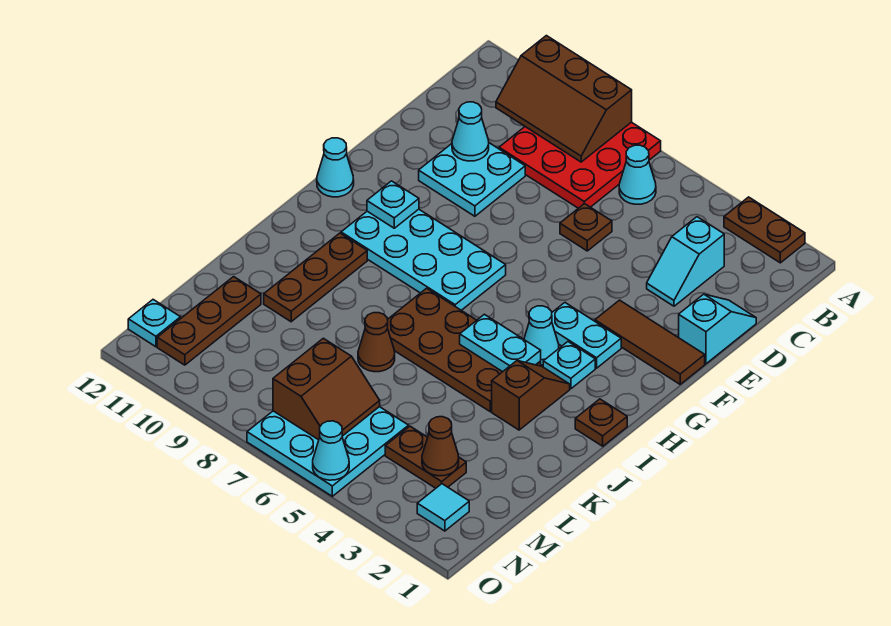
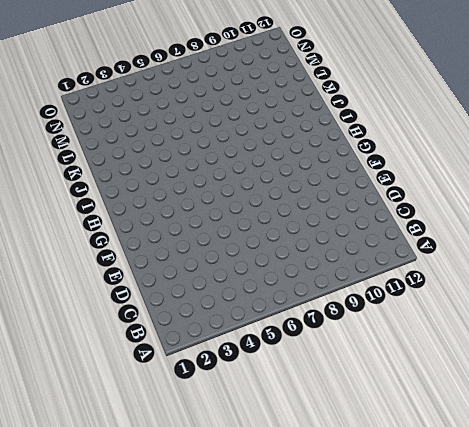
none -> brown 1x2 plate [724,197,805,263]
none -> red 3x3 plate [499,122,661,208]
none -> cyan 1x1 cone [619,145,656,204]
none -> cyan 1x2 slope [647,217,724,306]

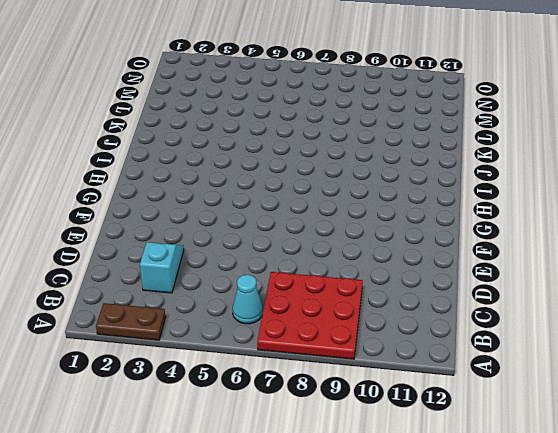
none -> cyan 1x2 slope [679,294,756,364]
none -> brown 1x1 plate [560,204,612,251]
none -> cyan 2x2 plate [419,143,525,216]
none -> brown 1x3 tile [595,300,705,384]

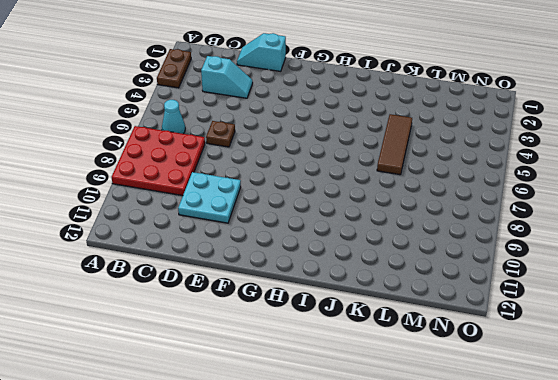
brown 1x3 tile [377,114,412,175] -> brown 1x3 tile moved to [595,300,705,384]
none -> cyan 1x2 plate [552,303,621,368]
none -> cyan 2x4 plate [341,209,506,310]
none -> cyan 1x1 cone [317,138,354,197]
none -> cyan 1x1 plate [543,342,595,389]

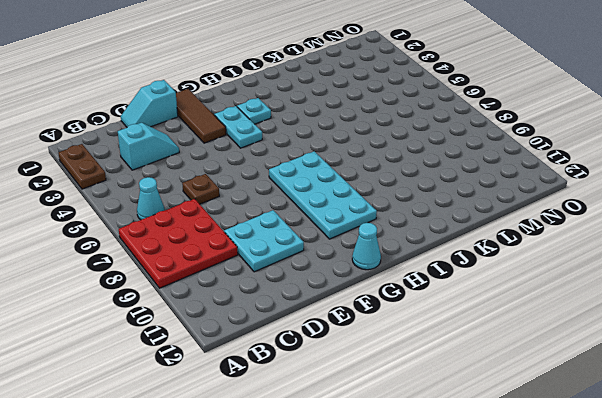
none -> cyan 1x1 cone [524,306,559,365]
none -> brown 1x1 plate [575,399,627,446]
none -> brown 1x2 slope [492,361,570,430]
none -> brown 2x4 plate [388,288,541,411]

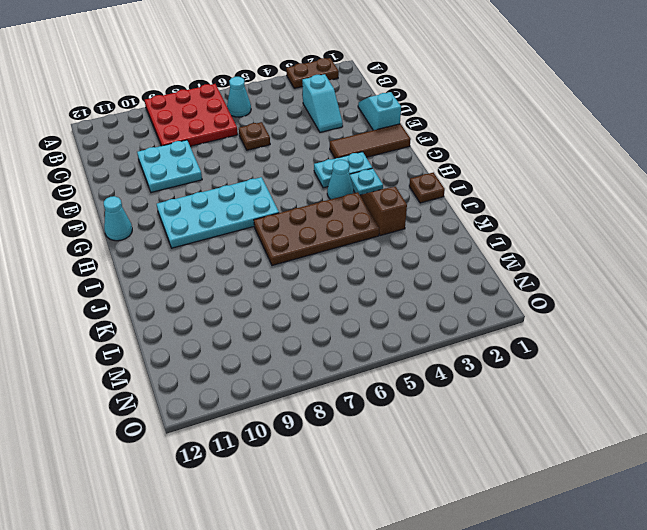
none -> brown 1x3 plate [264,233,367,322]
none -> brown 1x1 cone [358,313,395,372]
none -> brown 1x3 plate [157,277,261,365]
none -> brown 1x2 plate [385,426,466,488]

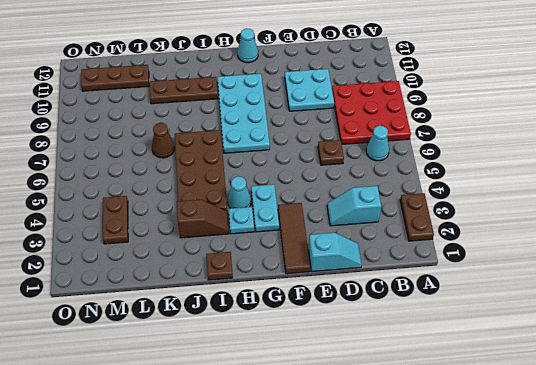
none -> cyan 3x3 plate [247,407,409,496]
none -> cyan 1x1 tile [417,484,469,531]
none -> cyan 1x1 plate [128,300,181,347]
none -> brown 2x3 slope [496,36,632,162]

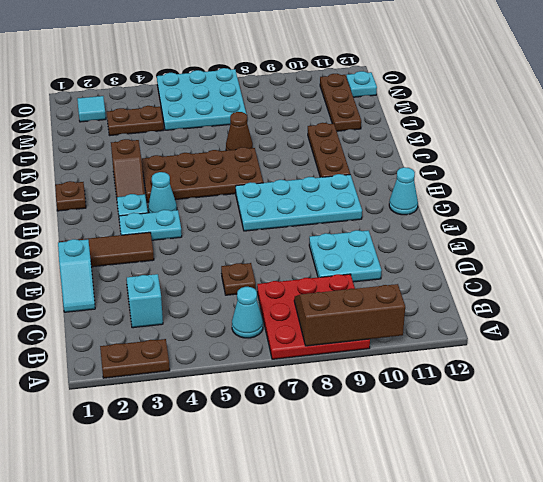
none -> cyan 1x1 cone [452,102,489,161]
none -> cyan 1x1 plate [367,181,419,228]
none -> cyan 1x2 plate [460,314,541,372]
none -> brown 1x1 cone [422,417,459,476]

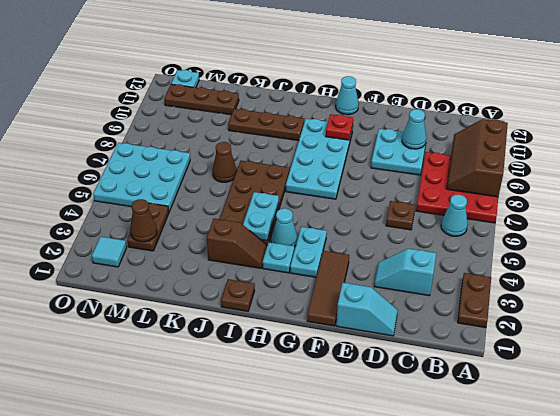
red 1x1 plate [326,114,353,140] -> cyan 1x1 plate [367,181,419,228]
none -> brown 2x2 slope [273,338,380,440]
none -> cyan 1x1 cone [313,421,349,480]

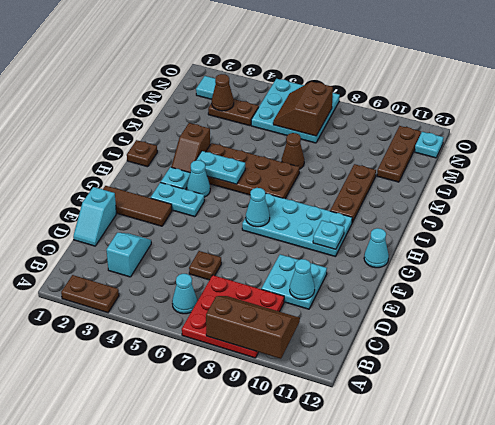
cyan 1x1 cone [246,188,270,227] -> cyan 1x1 cone moved to [313,421,349,480]

